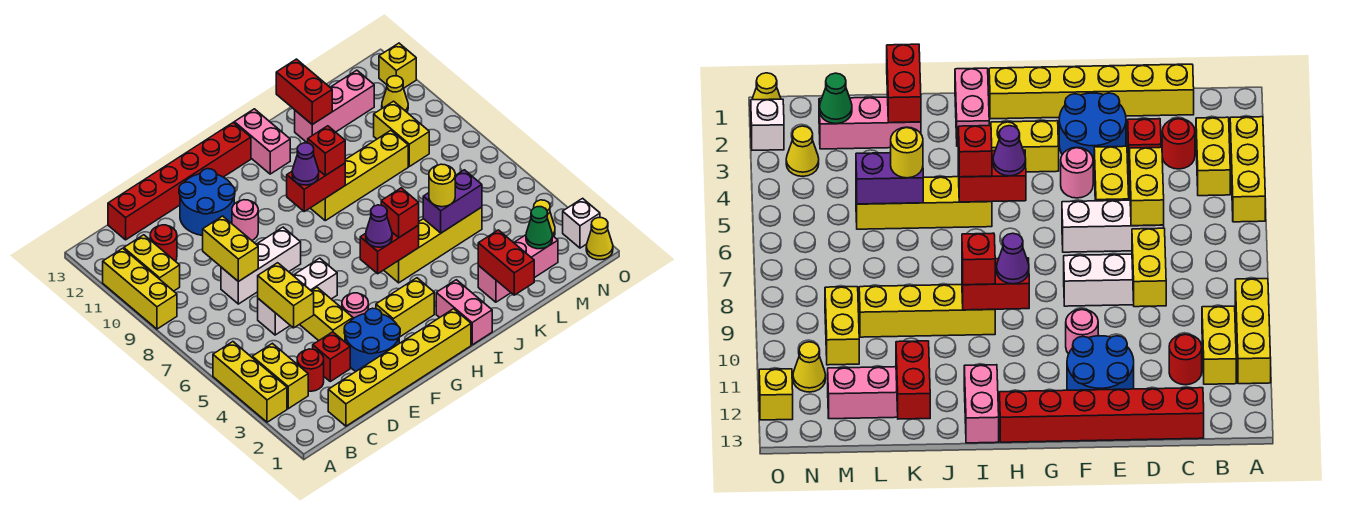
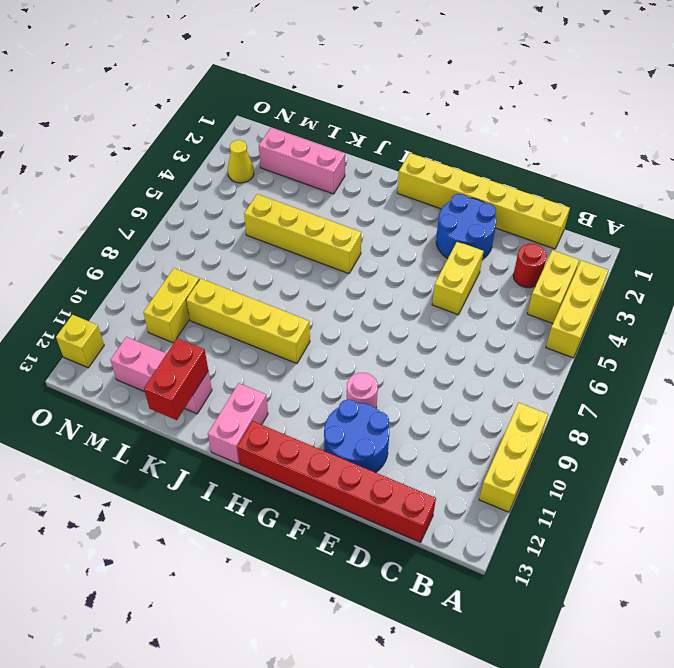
none -> yellow 1x2 brick [124,235,180,291]
none -> red 1x1 round brick [150,225,177,261]
none -> red 1x1 brick [313,332,350,381]
none -> white 1x3 brick [258,258,337,335]

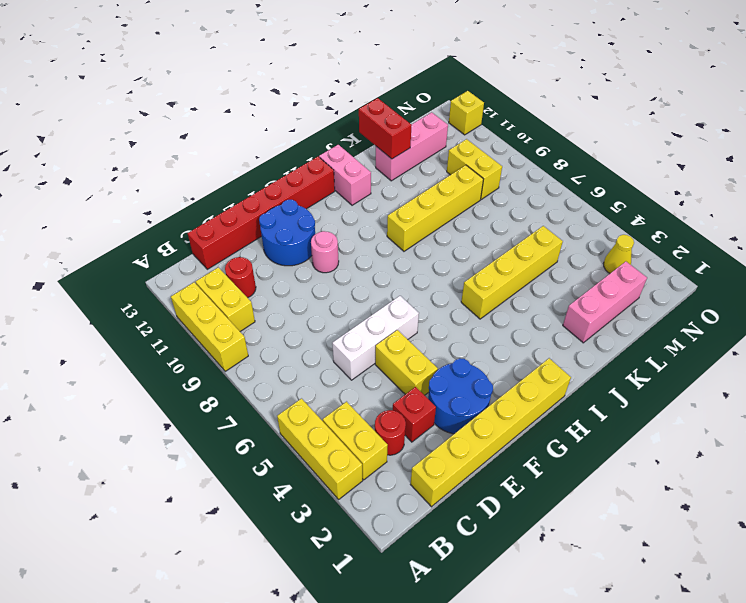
none -> white 1x3 brick [221,227,301,304]
none -> pink 1x1 round brick [342,293,368,319]
none -> yellow 1x2 brick [376,278,434,337]
none -> pink 1x2 brick [436,280,492,345]

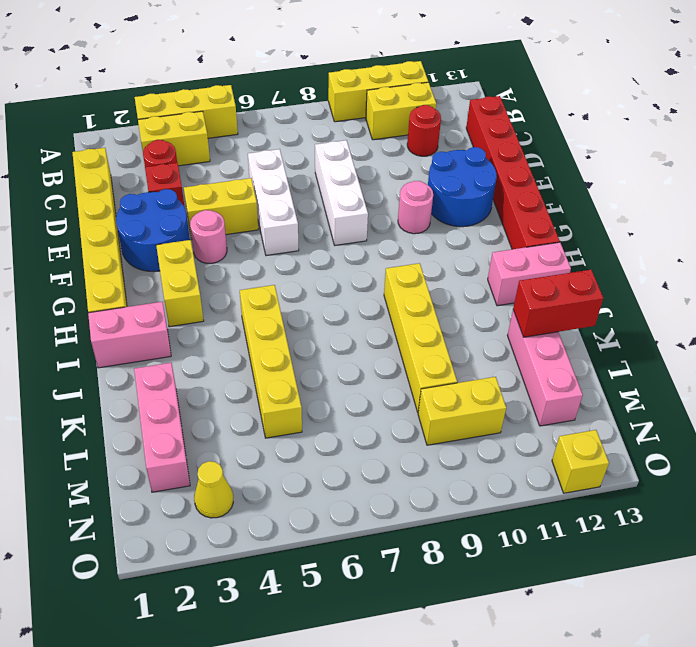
none -> yellow 1x1 cone [382,76,408,112]
none -> yellow 1x1 cone [586,218,613,260]
none -> white 1x1 brick [563,198,600,248]
none -> yellow 1x2 brick [258,263,314,328]

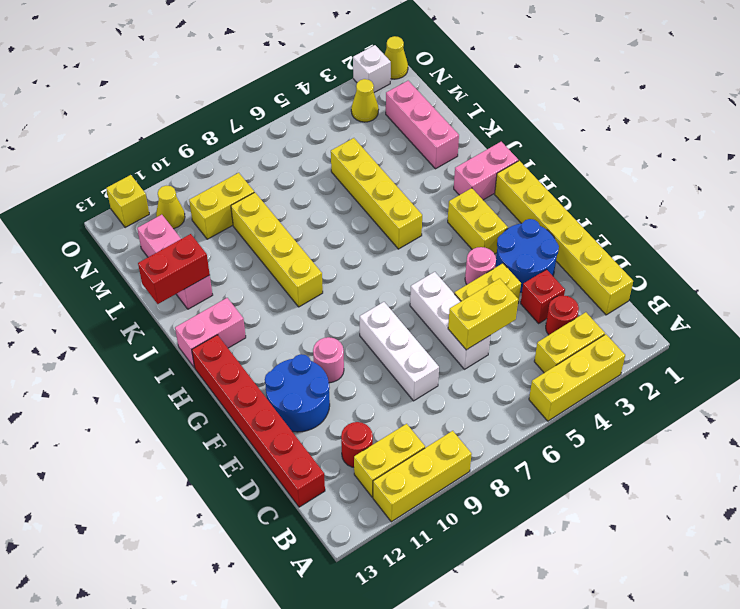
none -> yellow 1x2 brick [203,216,258,282]
none -> red 1x2 brick [360,225,419,274]
none -> red 1x2 brick [287,163,345,211]
none -> red 1x2 brick [478,230,534,295]

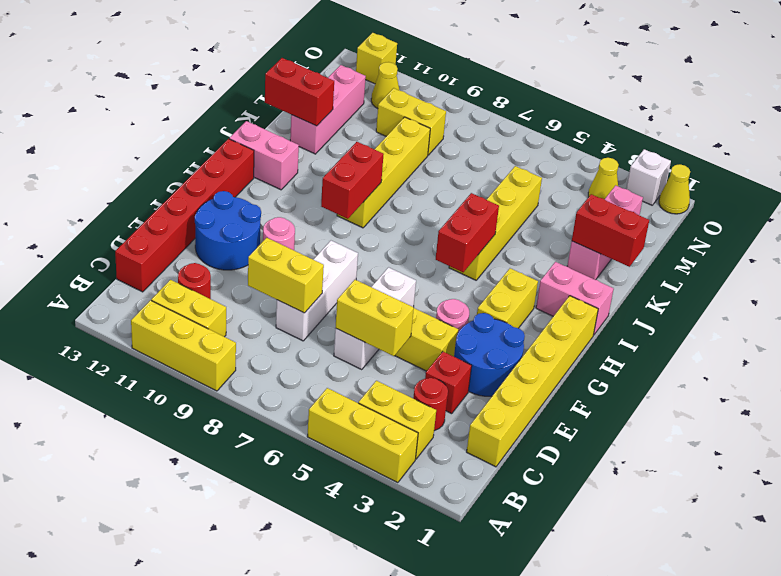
none -> purple 1x2 brick [423,170,482,233]
none -> green 1x1 cone [526,207,552,249]
none -> purple 1x1 cone [366,205,392,247]
none -> purple 1x1 cone [292,143,319,185]

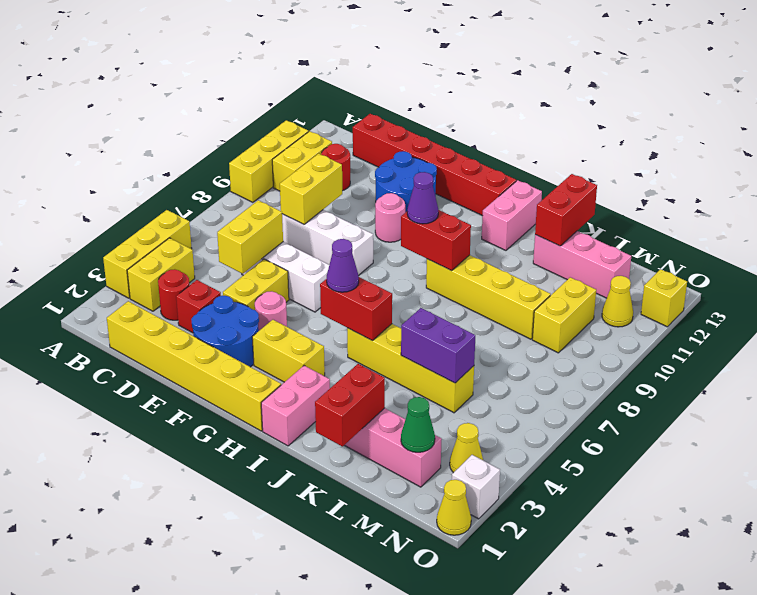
none -> red 1x1 brick [381,188,419,237]
none -> red 1x1 brick [308,126,345,176]
none -> yellow 1x1 round brick [429,164,455,207]

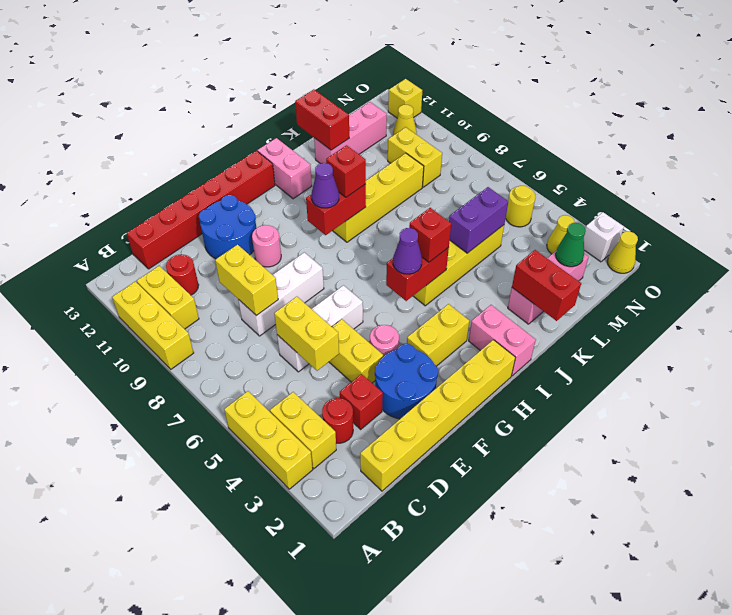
yellow 1x1 round brick [506,186,535,227] -> yellow 1x1 round brick moved to [429,164,455,207]

